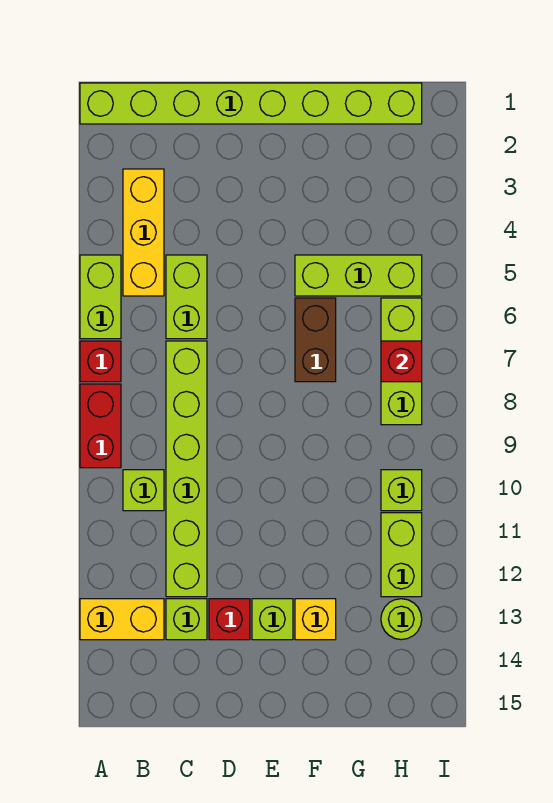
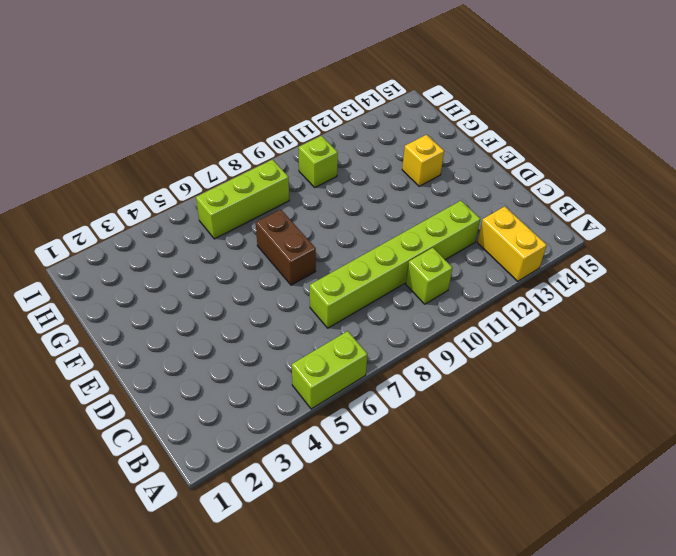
brown 1x2 brick [256,209,316,285] -> brown 1x2 brick turned to [295,298,336,382]
none -> lime 1x8 brick [80,83,422,124]
none -> red 1x1 brick [80,341,121,382]
none -> red 1x2 brick [80,384,121,468]

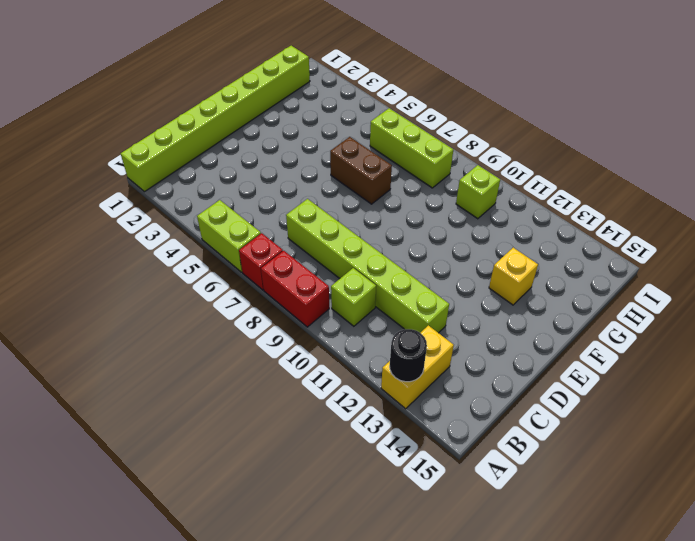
black 1x1 round brick [390,329,427,382] -> none
none -> yellow 1x3 brick [123,169,164,296]
none -> lime 1x2 brick [166,255,207,339]
none -> lime 1x1 brick [166,599,207,640]

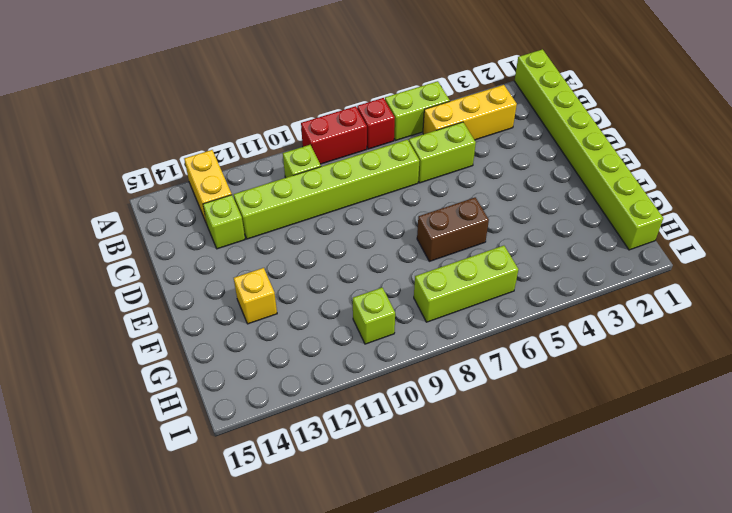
none -> red 1x1 brick [209,599,250,640]
none -> lime 1x1 brick [252,599,293,640]
none -> lime 1x3 brick [295,255,422,296]

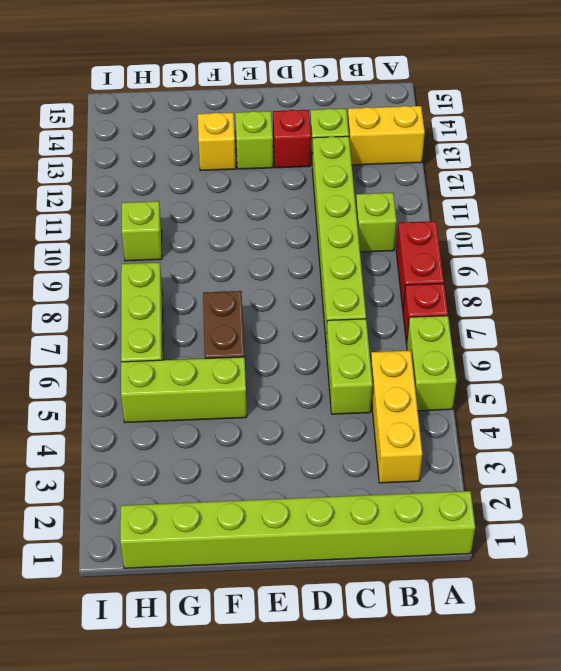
none -> lime 1x2 brick [381,513,422,597]
none -> lime 1x1 round brick [381,599,422,640]
none -> red 1x1 brick [381,341,422,382]

